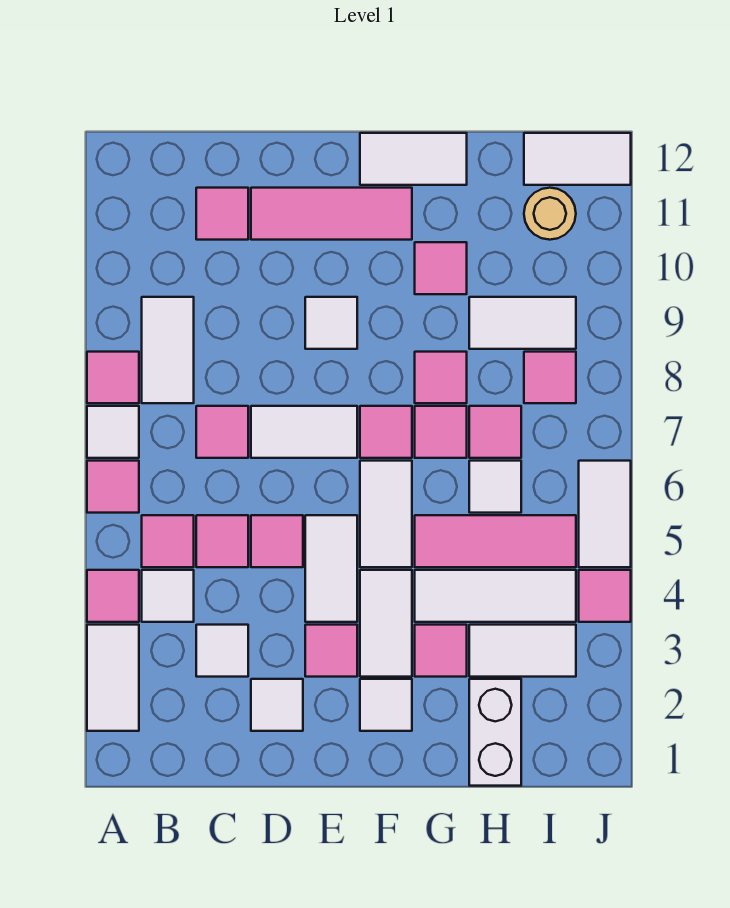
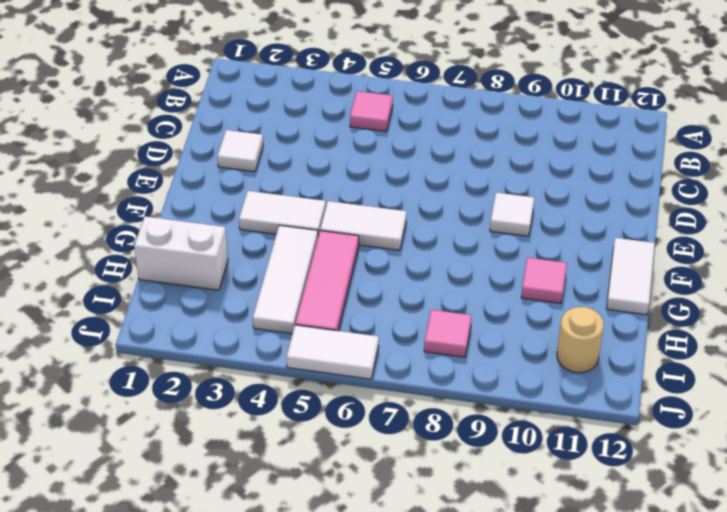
none -> white 1x2 tile [87,625,139,731]
none -> pink 1x1 tile [87,570,139,622]
none -> pink 1x1 tile [87,461,139,513]
none -> white 1x1 tile [87,406,139,458]

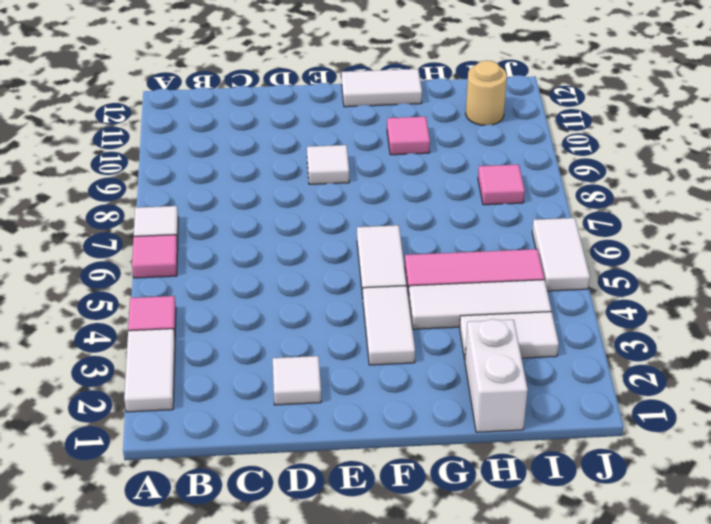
none -> pink 1x1 tile [87,352,139,403]
none -> white 1x1 tile [142,570,194,622]
none -> pink 1x1 tile [142,515,194,567]
none -> white 1x2 tile [142,297,194,403]

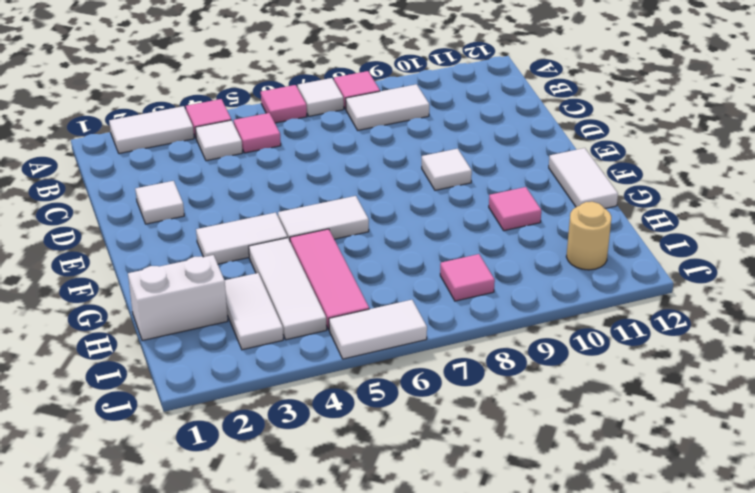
none -> white 1x1 tile [196,625,248,677]
none -> pink 1x1 tile [196,515,248,567]
none -> pink 1x1 tile [196,406,248,458]
none -> pink 1x1 tile [196,188,248,240]

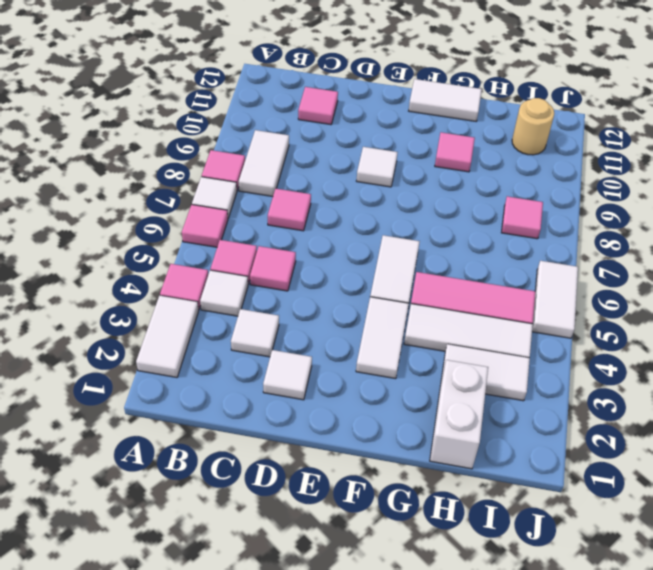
none -> pink 1x1 tile [251,515,303,567]
none -> white 1x2 tile [251,406,357,458]
none -> pink 1x3 tile [251,188,412,240]
none -> pink 1x1 tile [305,625,357,677]

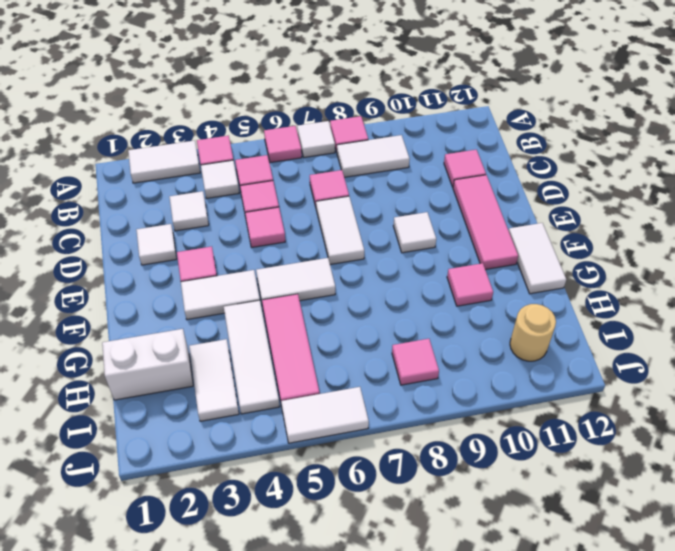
none -> white 1x2 tile [305,515,357,622]
none -> white 1x1 tile [360,679,412,731]
none -> pink 1x1 tile [360,406,412,458]
none -> pink 1x1 tile [415,625,467,677]

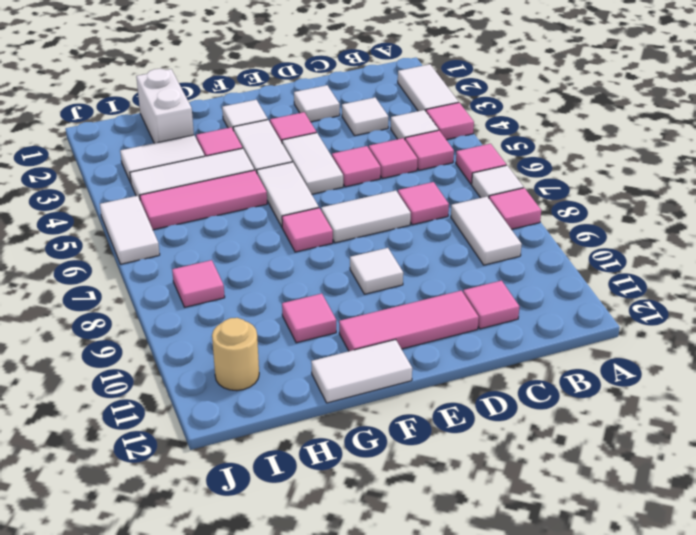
none -> pink 1x1 tile [415,406,467,458]
none -> pink 1x1 tile [415,352,467,403]
none -> white 1x1 tile [469,461,521,513]
none -> pink 1x1 tile [469,406,521,458]

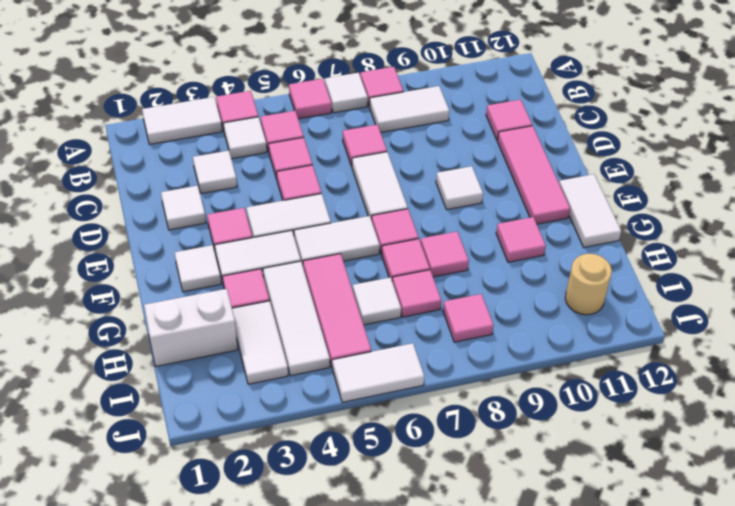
none -> white 1x2 tile [469,297,576,349]
none -> white 1x2 tile [524,133,631,185]
none -> pink 1x1 tile [579,570,631,622]

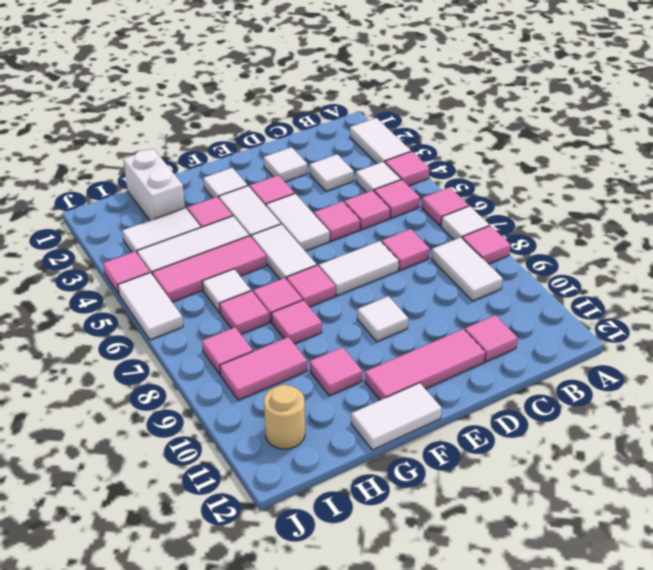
pink 1x2 tile [220,337,307,400] -> white 1x2 tile [469,297,576,349]
none -> white 1x2 tile [524,133,631,185]

